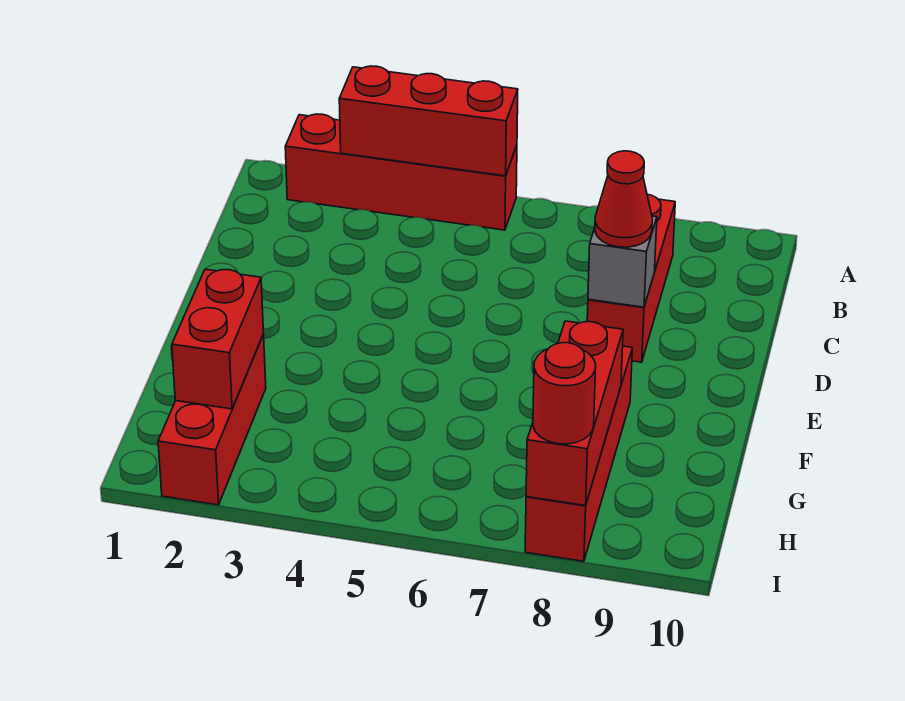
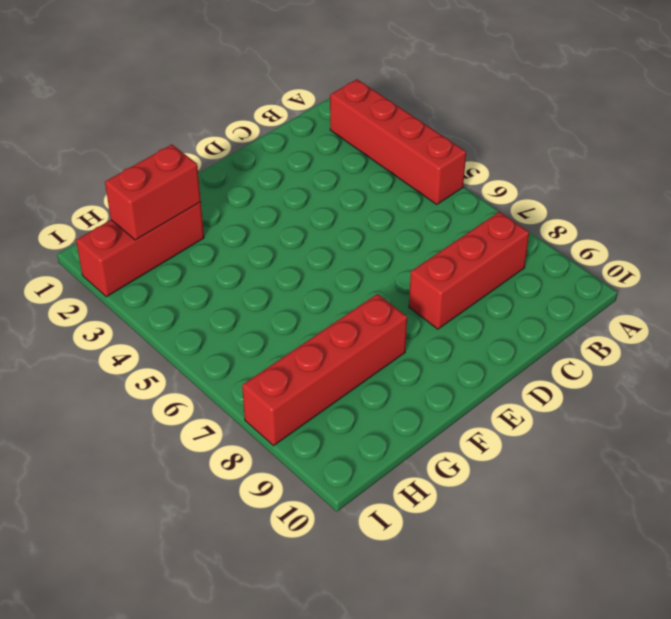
none -> red 1x3 brick [339,66,518,176]
none -> grey 1x1 brick [588,216,657,307]

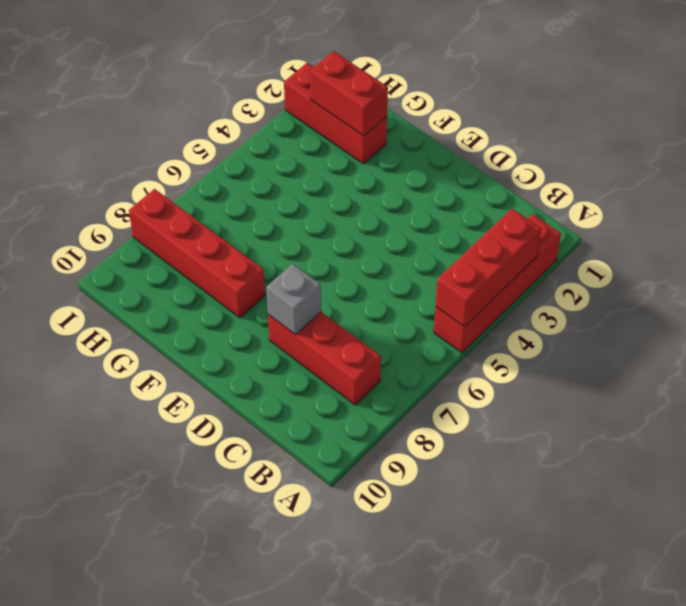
none -> red 1x3 brick [526,321,623,506]
none -> red 1x1 cone [595,151,652,247]

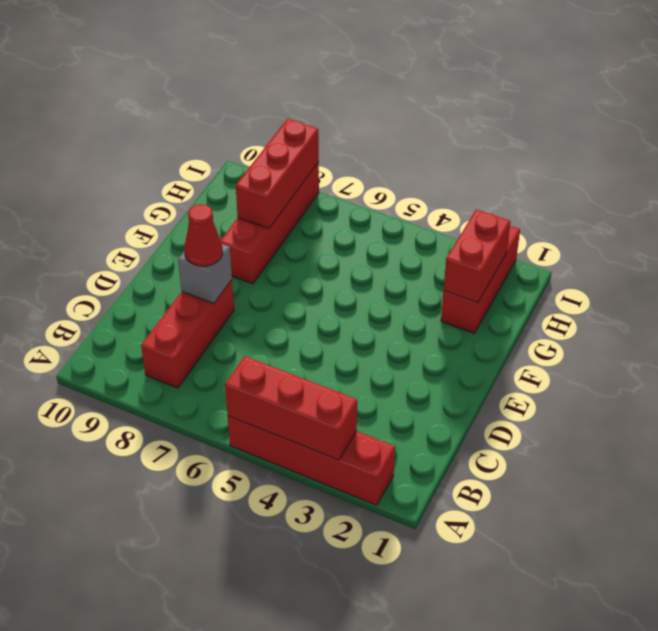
none -> red 1x1 round brick [533,343,596,444]

